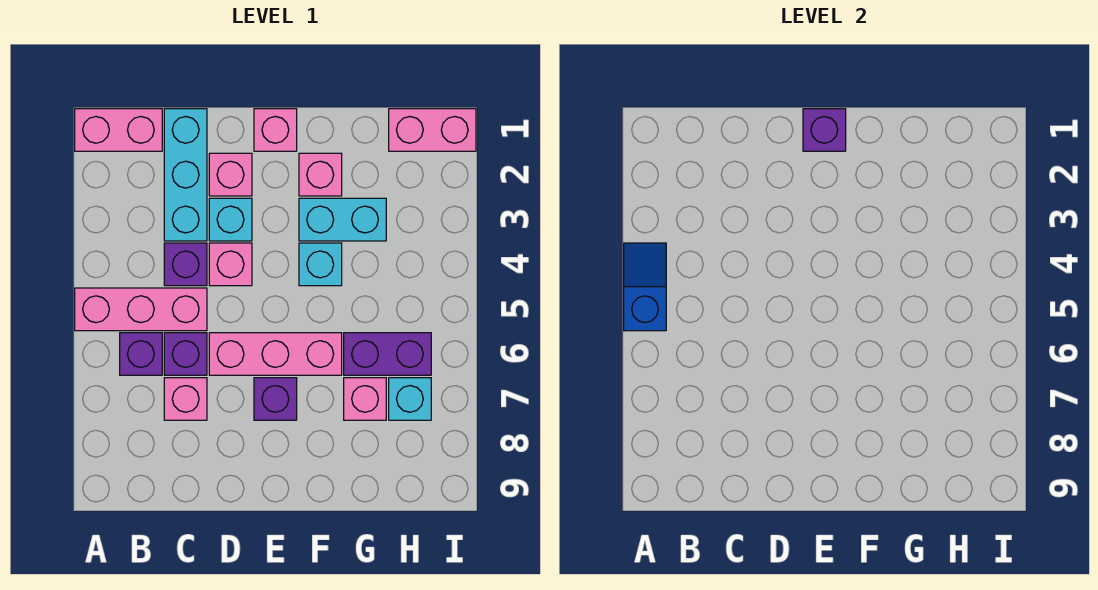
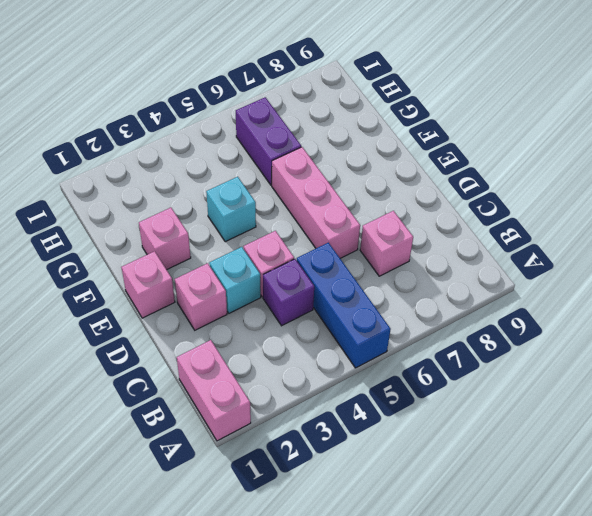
blue 1x3 brick [297,243,391,368] -> pink 1x3 brick [75,288,207,331]
none -> purple 1x1 brick [120,333,162,375]
none -> cyan 1x3 brick [164,109,207,241]
none -> purple 1x1 brick [164,333,207,375]

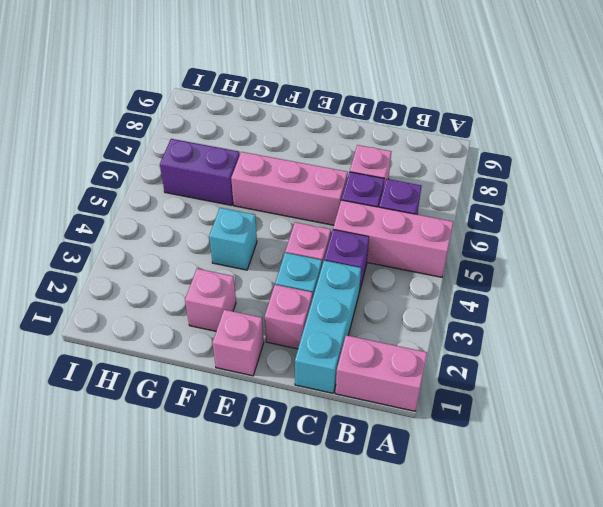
none -> purple 1x1 brick [254,378,297,420]
none -> cyan 1x2 brick [299,198,386,241]
none -> pink 1x1 brick [344,378,386,420]

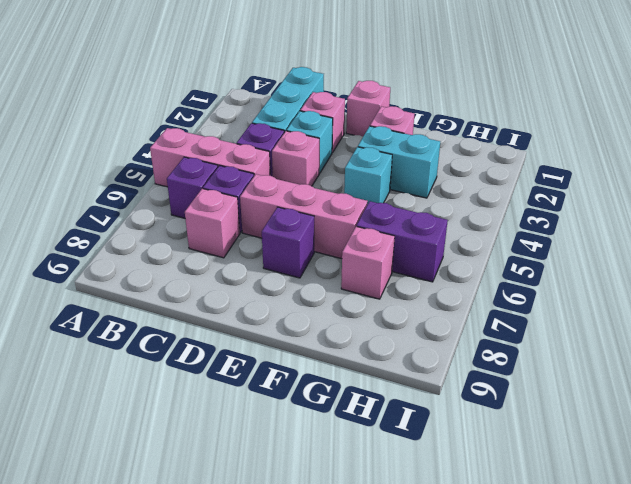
none -> pink 1x2 brick [75,109,162,151]
none -> pink 1x2 brick [389,109,476,151]
none -> cyan 1x1 brick [389,378,431,420]

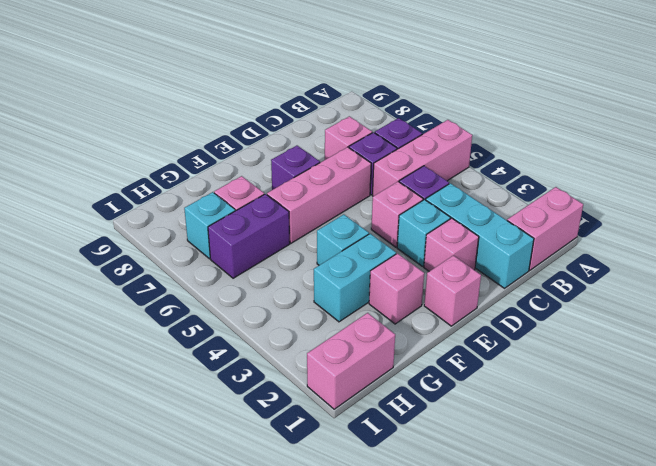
none -> blue 1x2 slope [624,243,666,331]
none -> purple 1x1 brick [803,109,846,151]

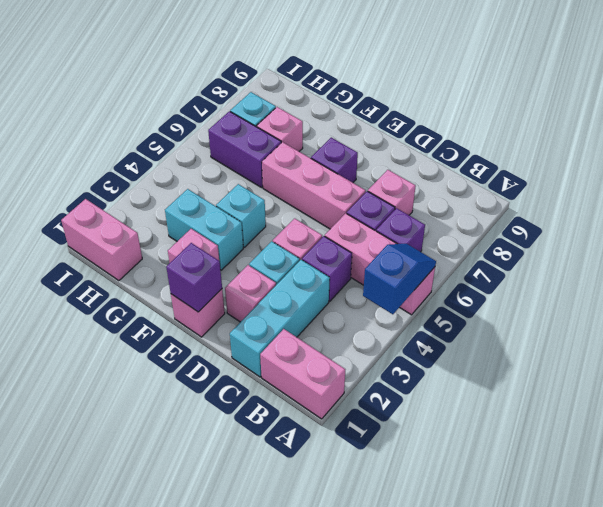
blue 1x2 slope [363,244,436,314] -> blue 1x2 slope turned to [624,243,666,331]

